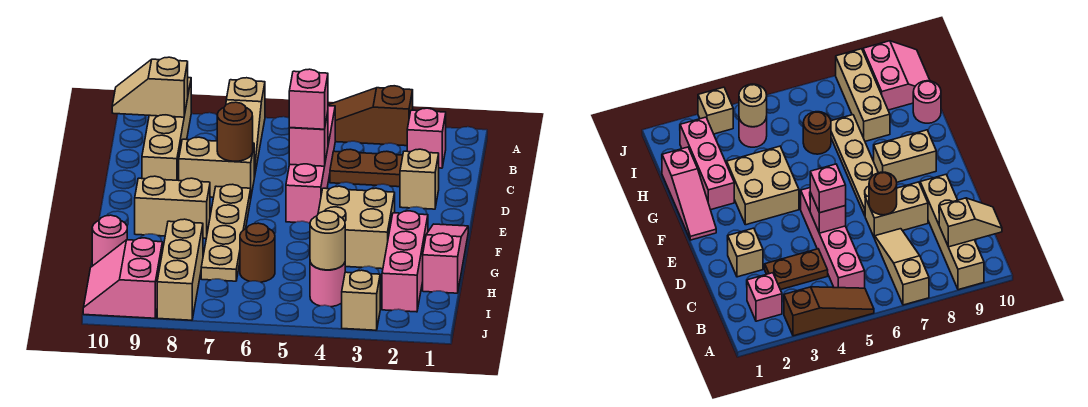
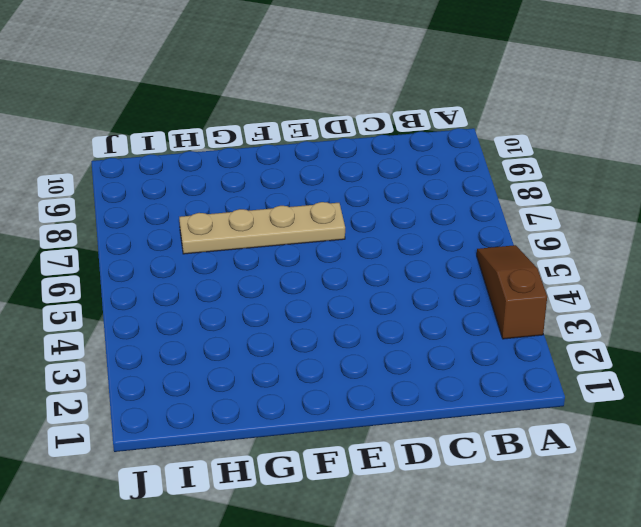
none -> tan 1x3 slope [226,78,265,178]
none -> tan 1x4 brick [142,77,191,180]
none -> pink 1x1 brick [407,108,446,168]

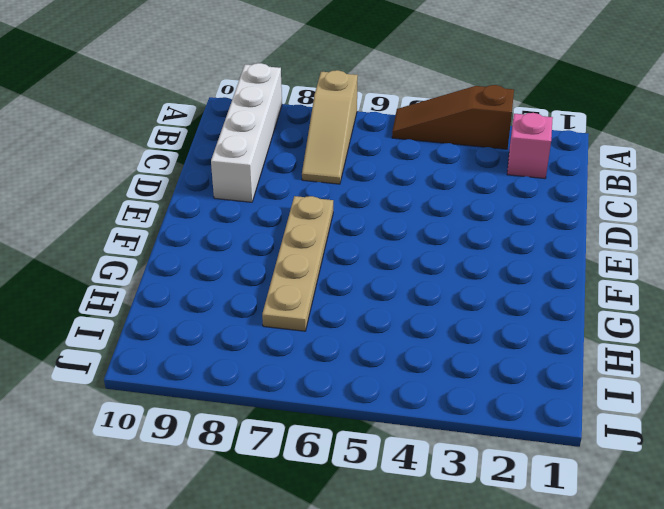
white 1x4 brick [211,63,282,202] -> tan 1x4 brick [142,77,191,180]
none -> pink 1x4 brick [286,106,335,223]
none -> brown 1x2 plate [330,149,403,187]
none -> tan 1x1 brick [400,149,439,209]

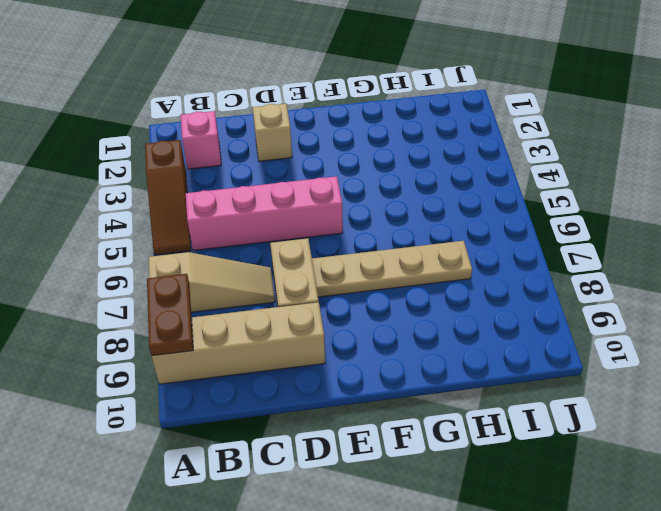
brown 1x2 plate [147,274,193,356] -> brown 1x2 plate moved to [330,149,403,187]
none -> pink 1x3 slope [423,224,468,293]
none -> tan 2x2 brick [318,186,395,269]
none -> tan 1x2 brick [135,176,210,238]

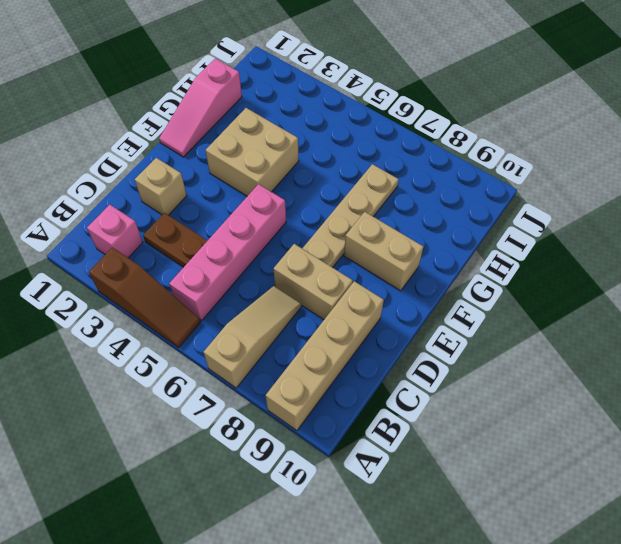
none -> pink 1x3 brick [382,211,428,312]
none -> brown 1x1 round brick [240,223,275,282]
none -> tan 1x3 brick [157,219,203,320]

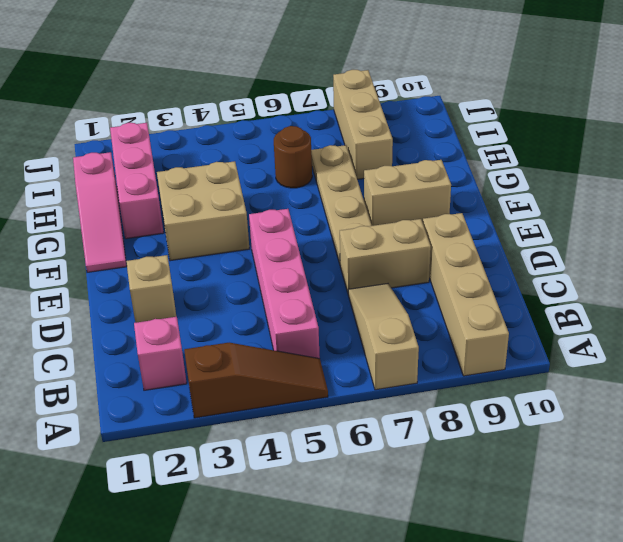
none -> brown 1x2 plate [330,149,403,187]
none -> pink 1x1 round brick [92,215,127,265]
none -> pink 1x1 round brick [310,263,345,307]

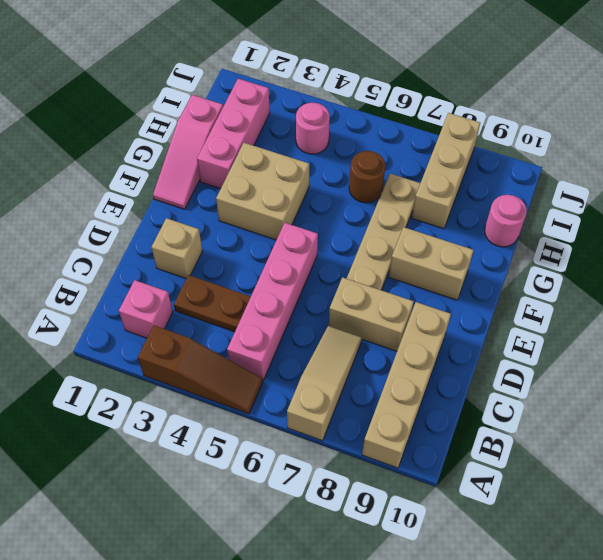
none -> pink 2x2 slope [83,238,162,318]
none -> tan 1x1 brick [342,270,380,330]
none -> tan 1x2 slope [112,57,188,117]

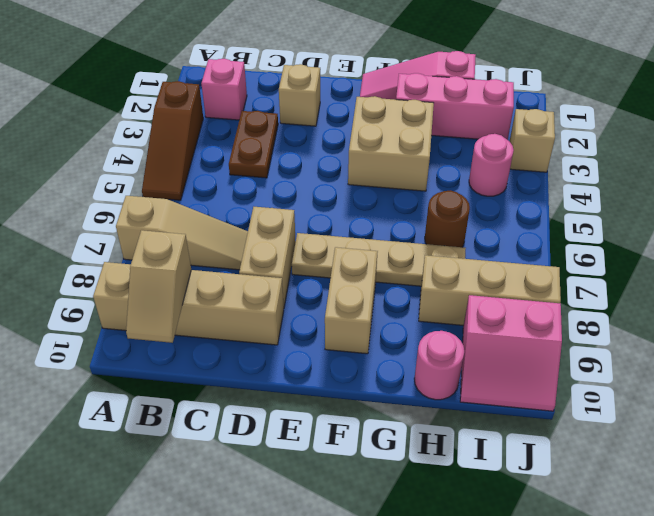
none -> pink 1x4 brick [286,106,335,223]
none -> pink 1x1 brick [289,113,328,166]
none -> brown 1x1 round brick [217,102,253,161]

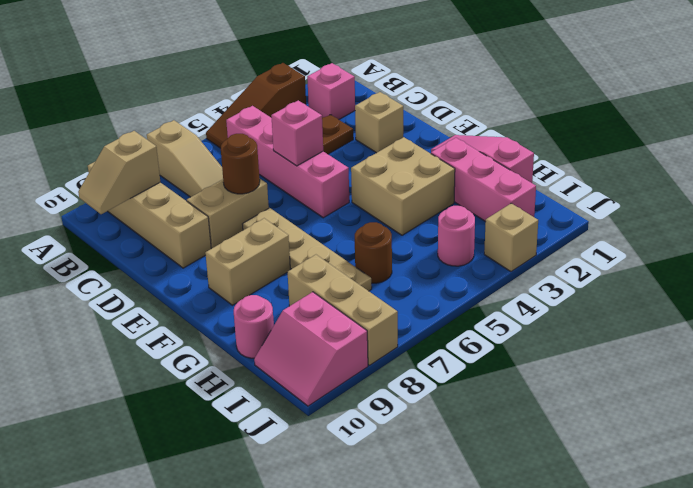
none -> tan 1x1 round brick [310,211,345,270]
none -> pink 1x1 brick [289,69,328,129]

